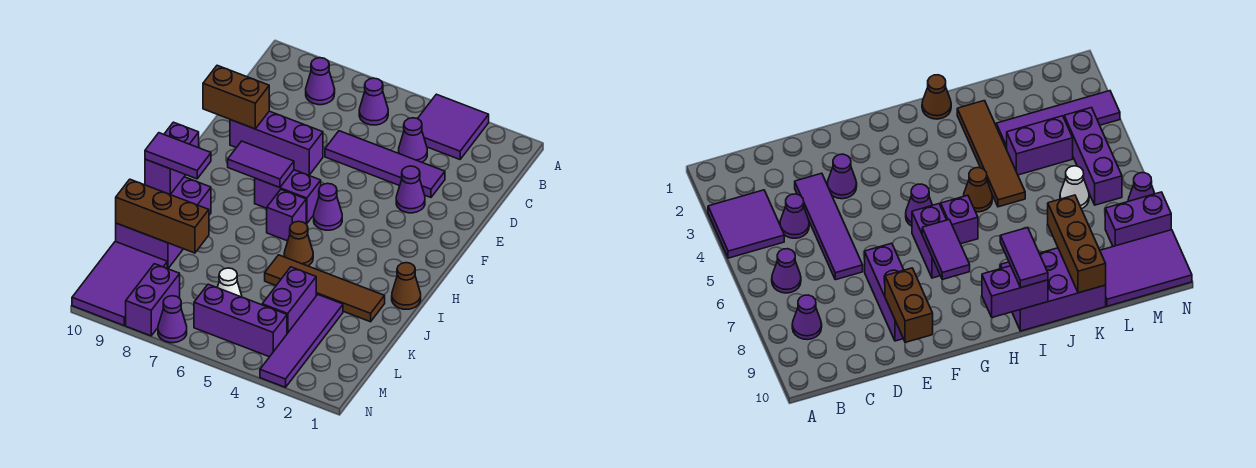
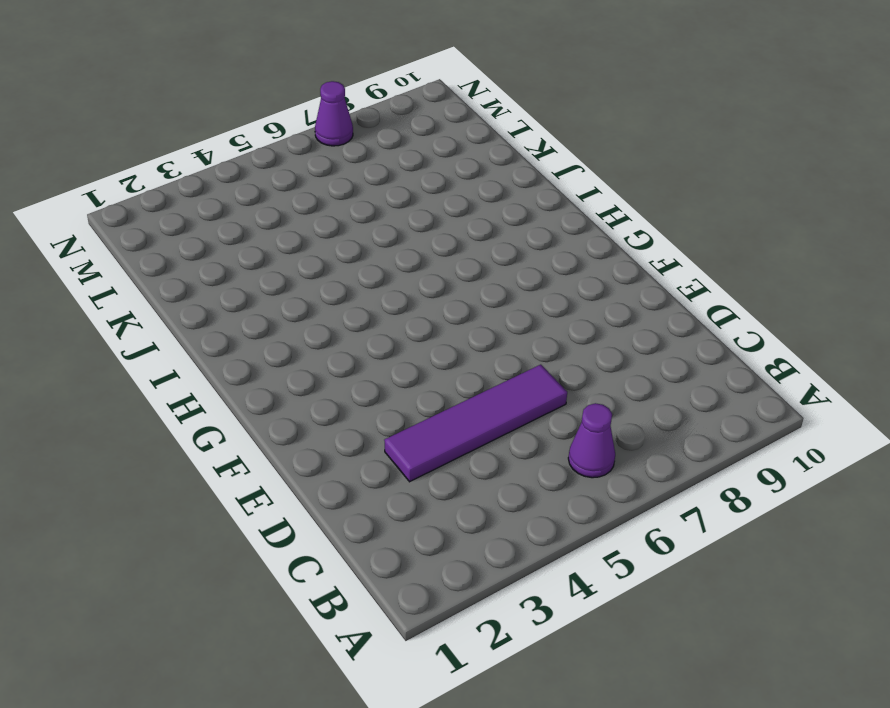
none -> purple 2x2 tile [418,94,489,159]
none -> purple 1x1 cone [306,58,335,105]
none -> purple 1x1 cone [399,118,427,162]

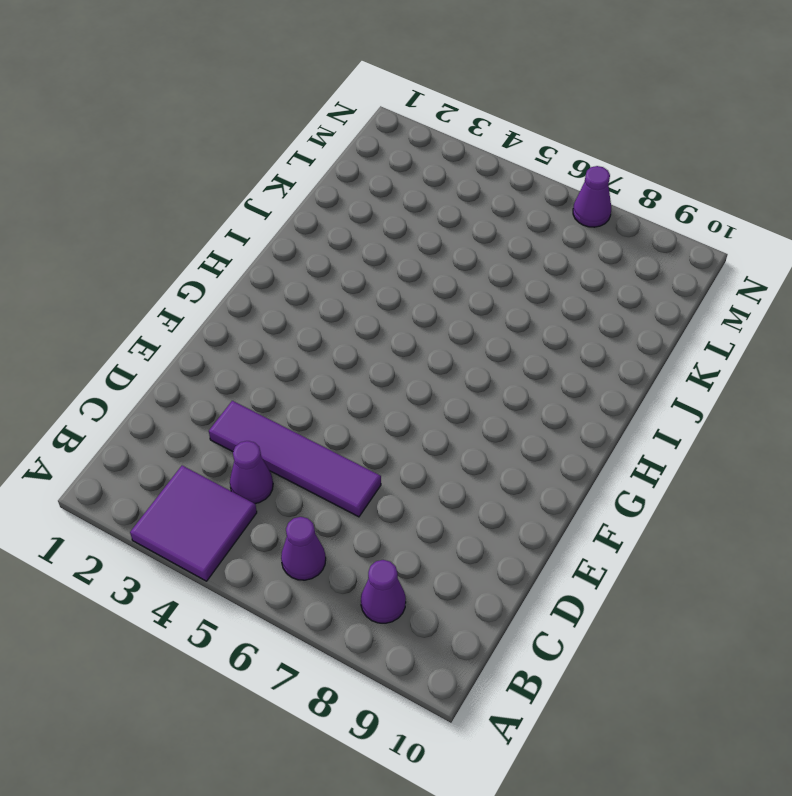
none -> purple 1x1 cone [396,166,425,213]
none -> purple 1x3 brick [230,111,323,175]
none -> purple 1x1 cone [314,183,342,230]

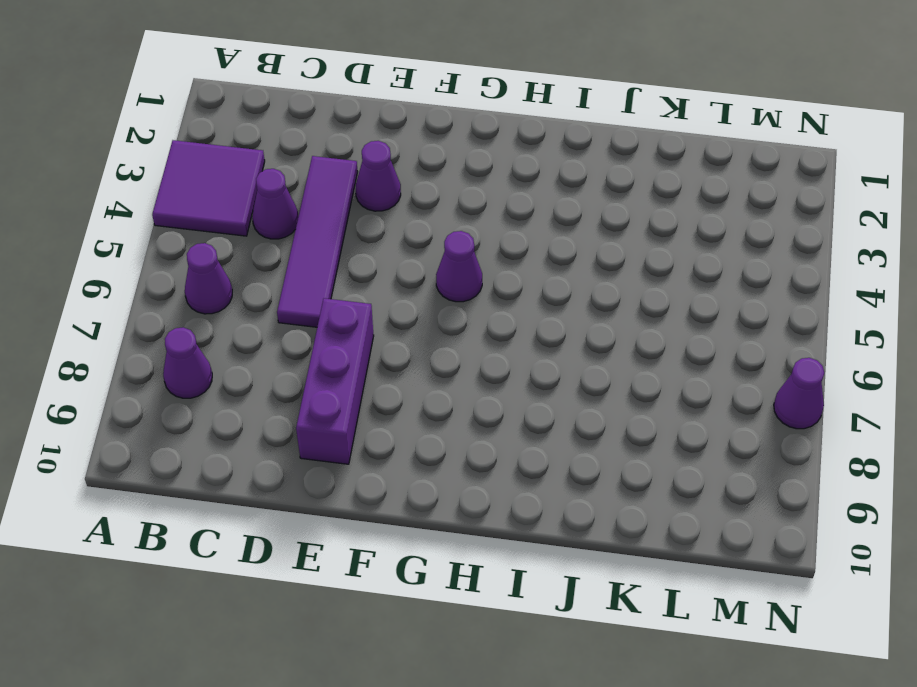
none -> purple 1x2 brick [255,170,321,224]
none -> purple 1x1 brick [267,190,306,241]
none -> brown 1x1 cone [392,263,421,309]

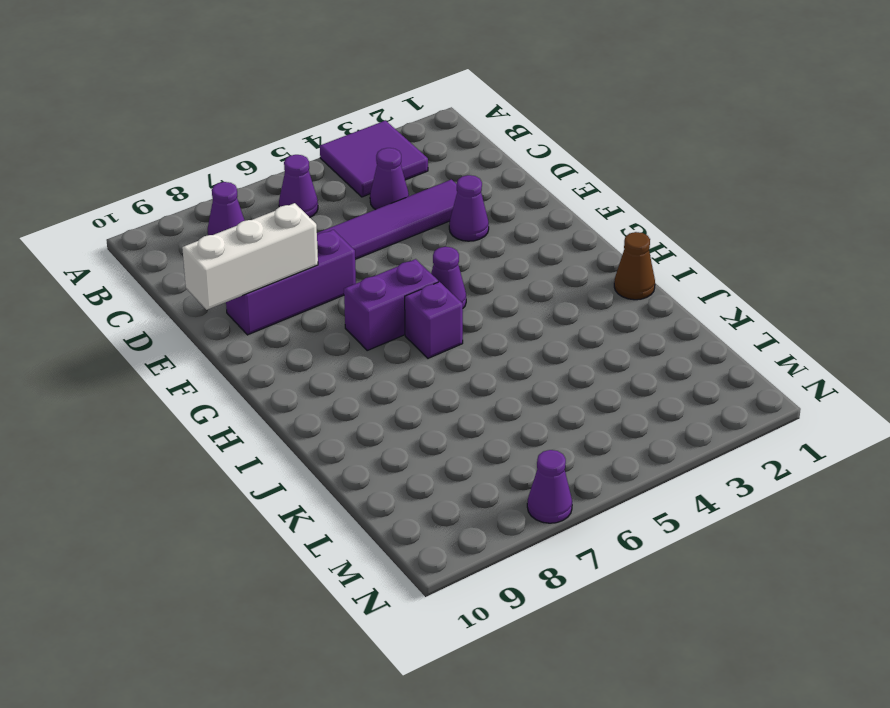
white 1x3 brick [182,203,318,310] -> brown 1x2 brick [203,65,269,129]
none -> brown 1x1 cone [284,221,313,266]
none -> purple 2x3 brick [116,177,211,269]
none -> brown 1x4 tile [265,255,385,322]

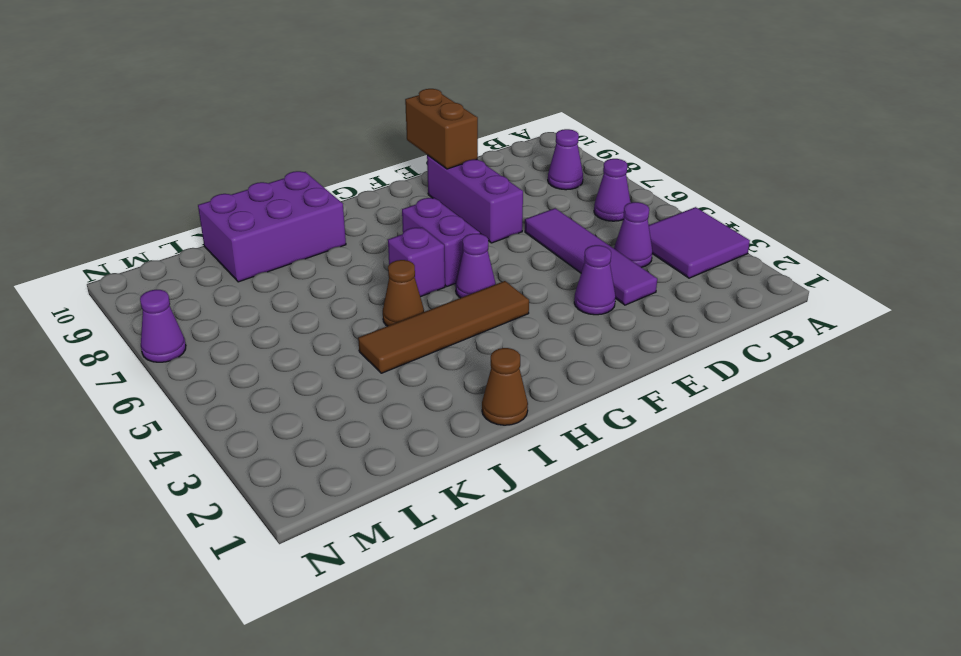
brown 1x4 tile [358,281,529,373] -> brown 1x4 tile turned to [265,255,385,322]
none -> purple 1x4 tile [260,295,343,387]
none -> purple 1x2 brick [262,267,316,334]
none -> white 1x1 cone [217,268,242,297]

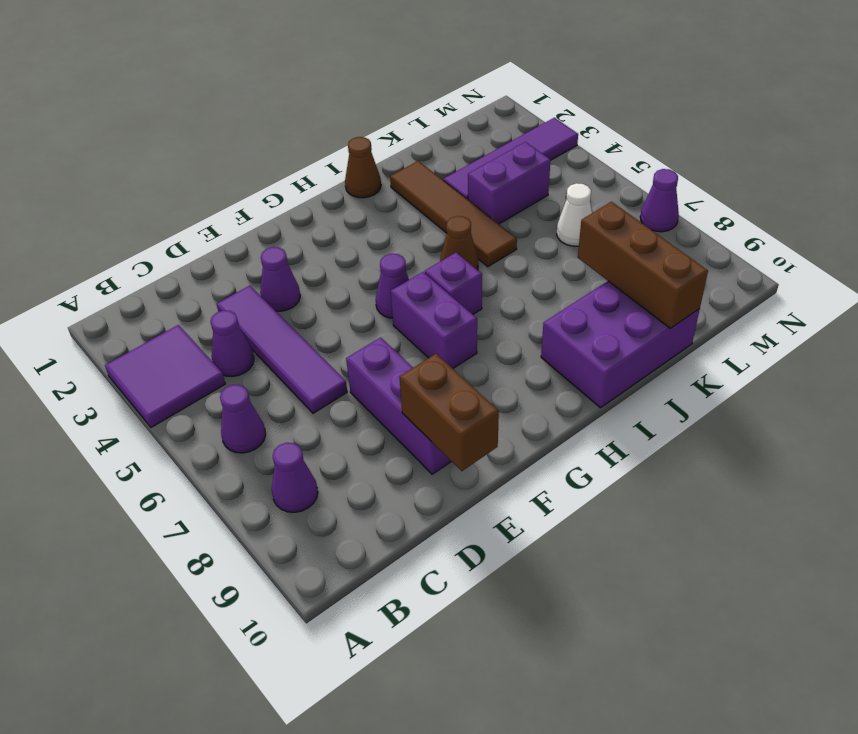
none -> purple 2x3 tile [72,241,167,325]
none -> purple 1x3 brick [194,284,287,357]
none -> purple 1x2 brick [126,264,180,336]

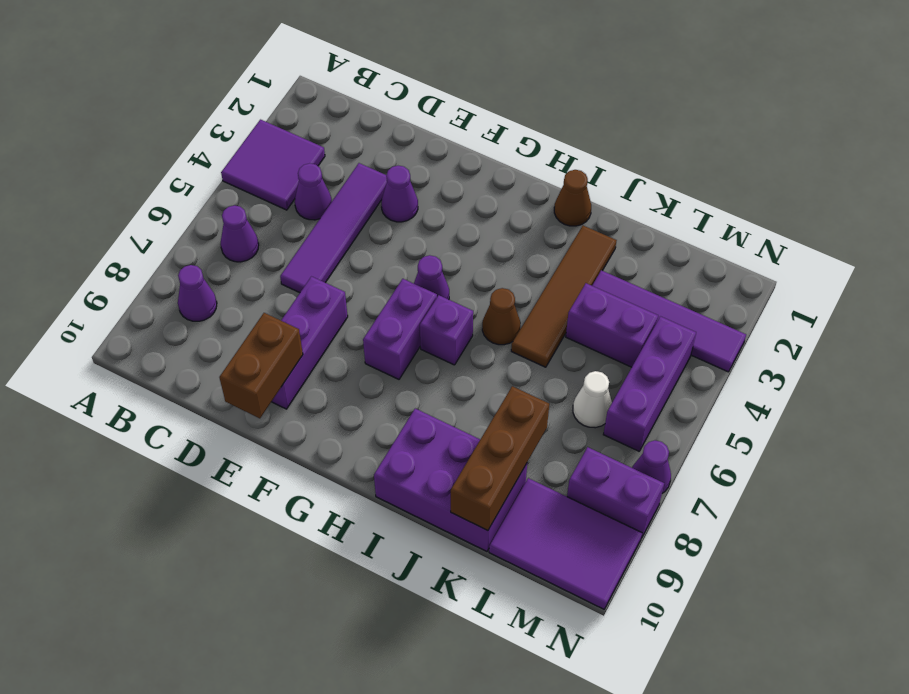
none -> purple 1x2 tile [228,141,294,188]
none -> purple 1x2 brick [145,122,199,194]
none -> purple 1x2 tile [145,133,211,179]

